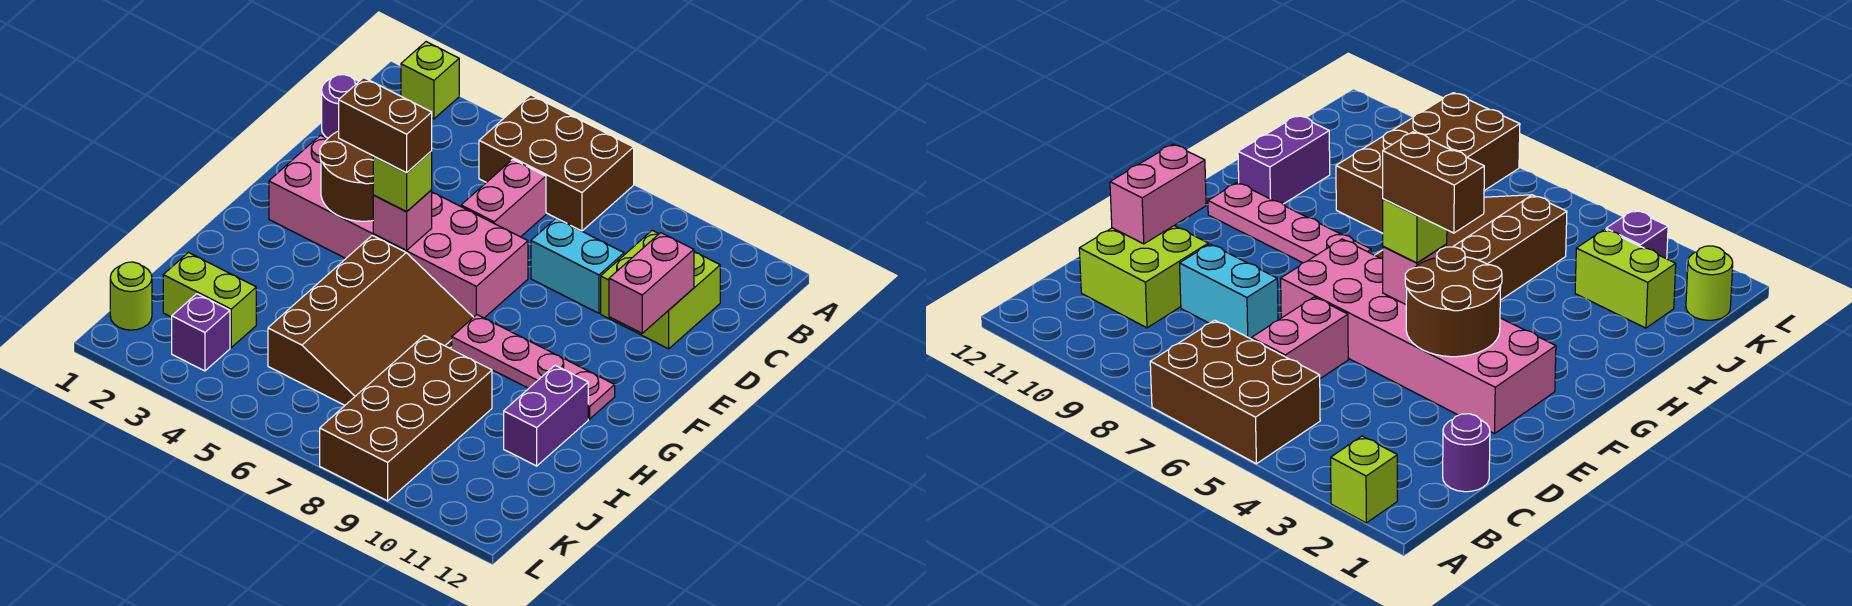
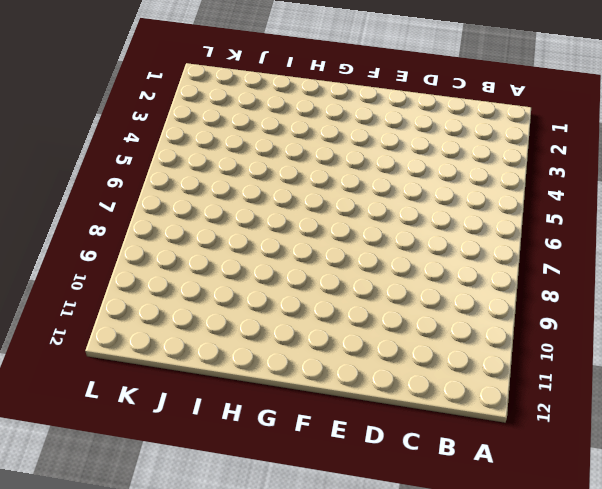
none -> lime 1x1 brick [401,42,459,119]
none -> brown 2x3 brick [479,95,634,231]
none -> purple 1x1 round brick [322,75,359,138]

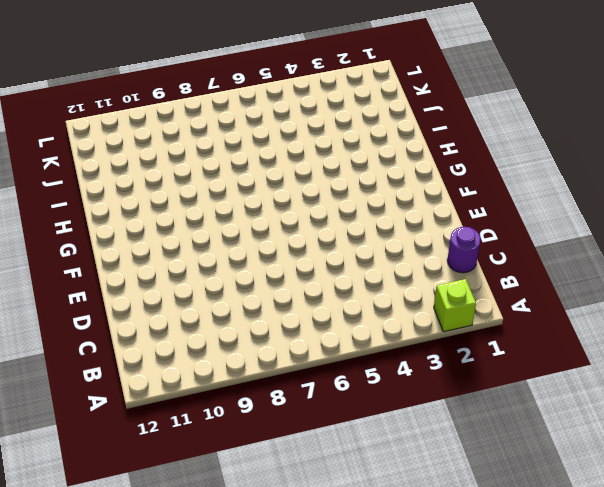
none -> brown 2x3 brick [479,95,634,231]
none -> pink 1x2 brick [461,159,546,237]
none -> lime 2x2 brick [601,230,720,349]

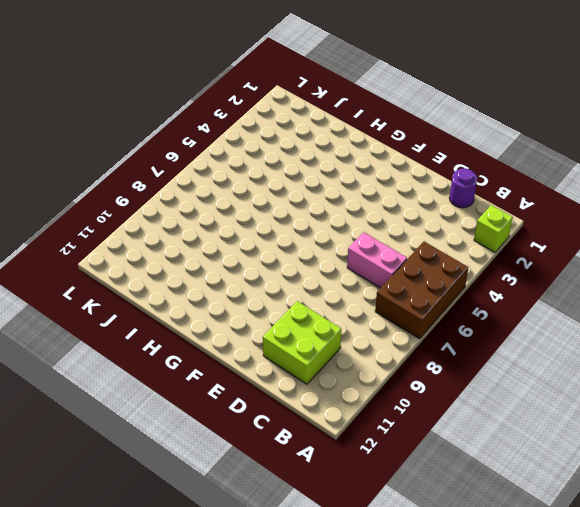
none -> cyan 1x2 brick [531,218,624,313]
none -> pink 2x6 brick [269,135,528,318]
none -> brown 3x4 slope [268,235,473,405]

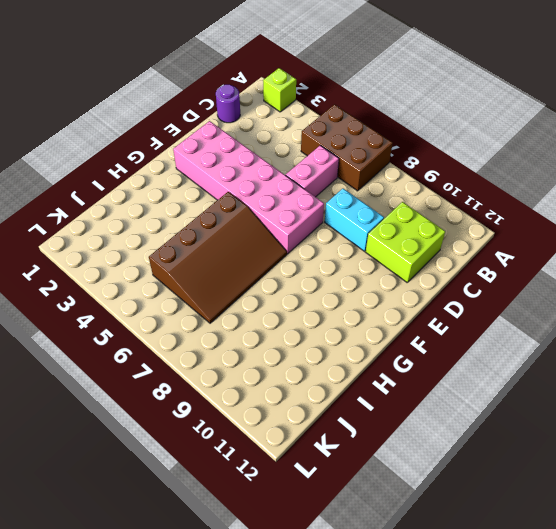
none -> pink 1x4 plate [452,315,615,419]
none -> purple 1x2 brick [504,365,588,466]
none -> brown 2x4 brick [320,336,492,501]

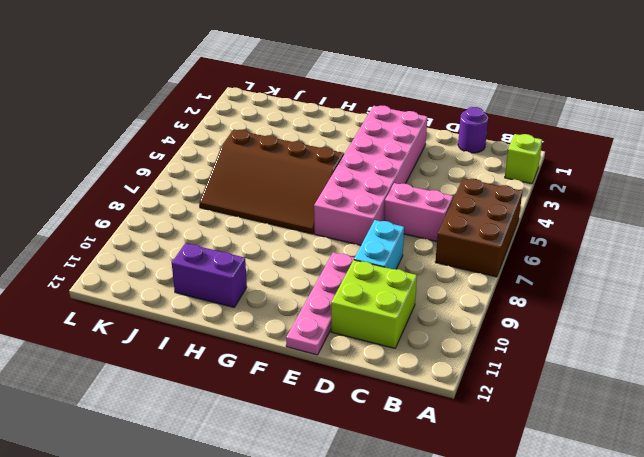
pink 1x4 plate [286,252,355,355] -> pink 1x4 plate moved to [452,315,615,419]
none -> brown 2x4 brick [320,336,492,501]
none -> lime 1x2 brick [163,253,256,347]
none -> lime 1x1 round brick [110,262,152,330]

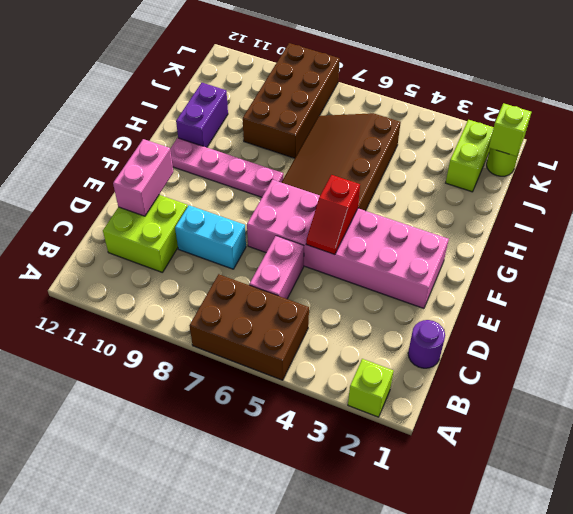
red 1x2 slope [306,175,360,255] -> pink 1x1 brick [373,190,432,250]
lime 1x2 brick [446,120,494,192] -> lime 1x2 brick turned to [163,253,256,347]
lime 1x1 brick [489,103,531,156] -> lime 1x1 brick moved to [373,151,432,211]
none -> purple 1x1 brick [172,294,230,371]
none -> brown 2x2 round brick [320,131,374,221]
none -> brown 1x2 brick [339,78,432,173]

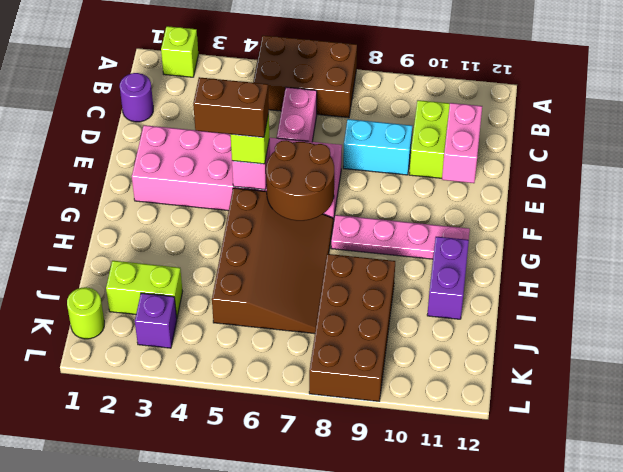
brown 2x2 round brick [266,140,334,221] -> brown 2x2 round brick moved to [320,131,374,221]

